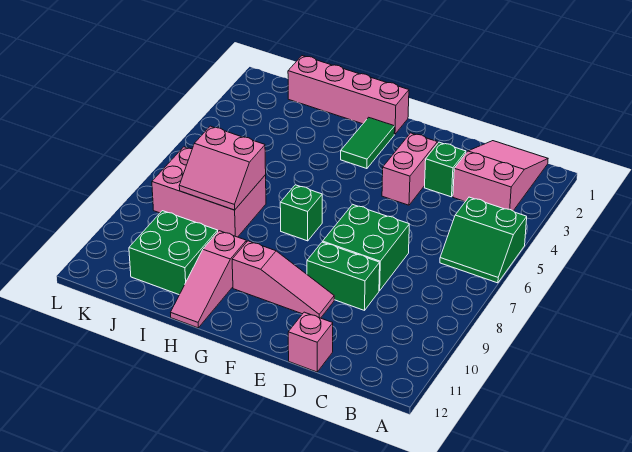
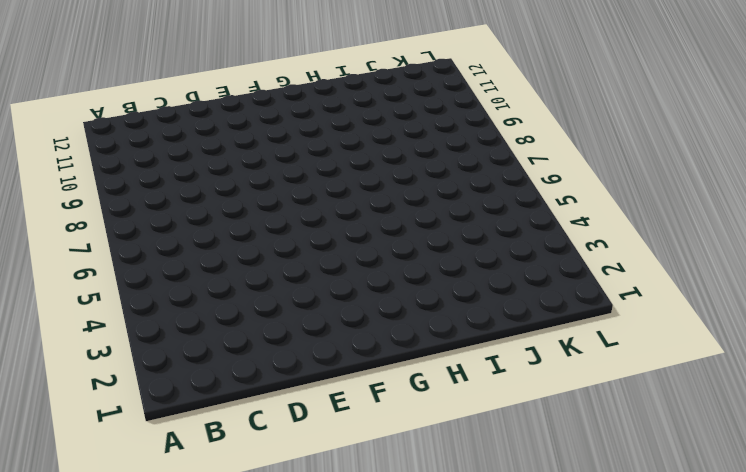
none -> green 2x2 slope [440,197,527,283]
none -> pink 2x3 slope [453,141,548,211]
none -> green 1x1 brick [425,142,466,197]

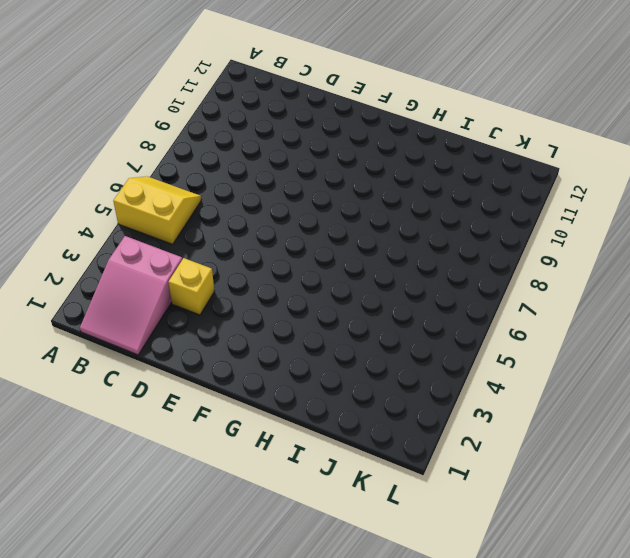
yellow 2x2 slope [113,176,201,244] -> green 2x2 slope [440,197,527,283]
yellow 1x1 brick [168,258,215,315] -> green 1x1 brick [425,142,466,197]
none -> green 2x2 brick [323,204,409,291]
none -> green 1x2 brick [307,242,380,310]
none -> pink 1x1 brick [288,312,333,372]

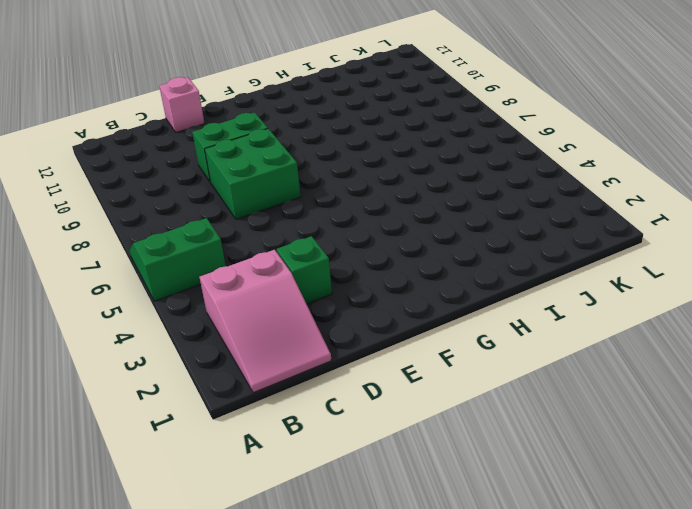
none -> pink 1x2 brick [382,133,437,205]
none -> pink 1x3 slope [232,241,334,318]
none -> pink 1x4 brick [288,56,409,134]

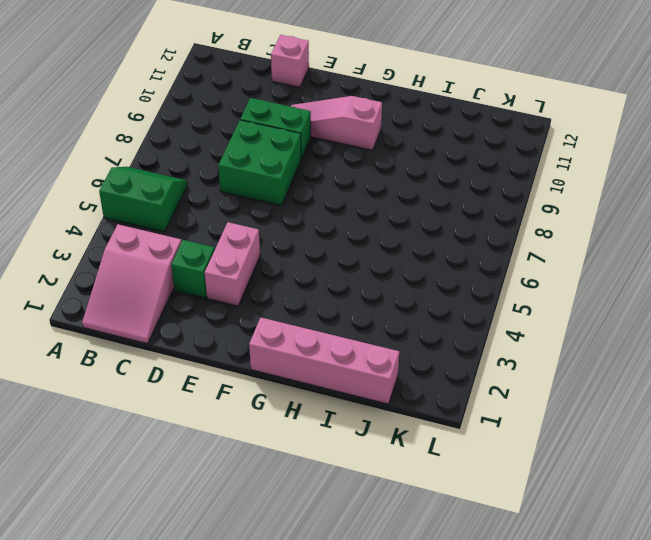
none -> green 1x2 tile [341,117,395,169]
none -> green 1x1 brick [280,185,322,241]
none -> pink 1x3 slope [171,231,246,328]

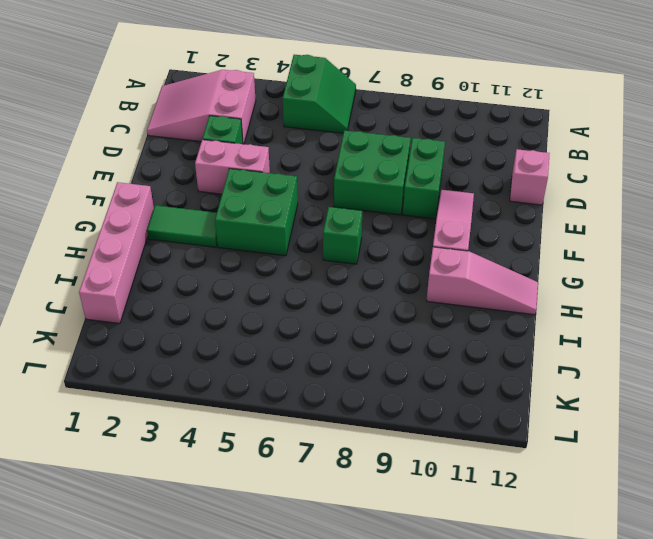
green 2x2 brick [215,169,298,256] -> green 2x2 brick moved to [129,211,218,295]
none -> pink 2x3 brick [152,147,266,237]
none -> pink 2x2 slope [179,126,266,210]

